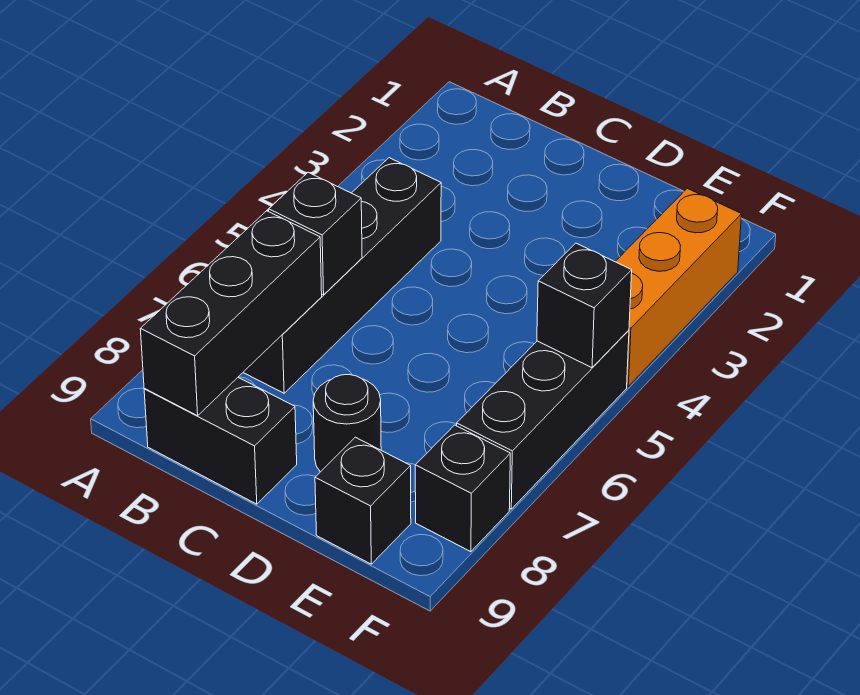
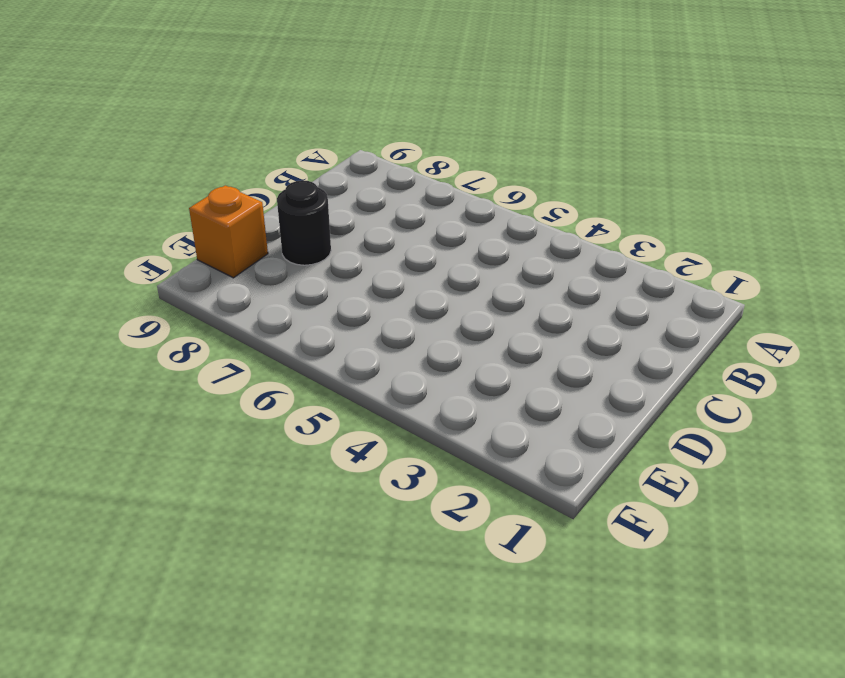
orange 1x1 brick [189,185,268,278] -> black 1x1 brick [315,437,411,564]
none -> black 1x4 brick [243,158,441,393]
none -> black 1x2 brick [144,378,297,504]

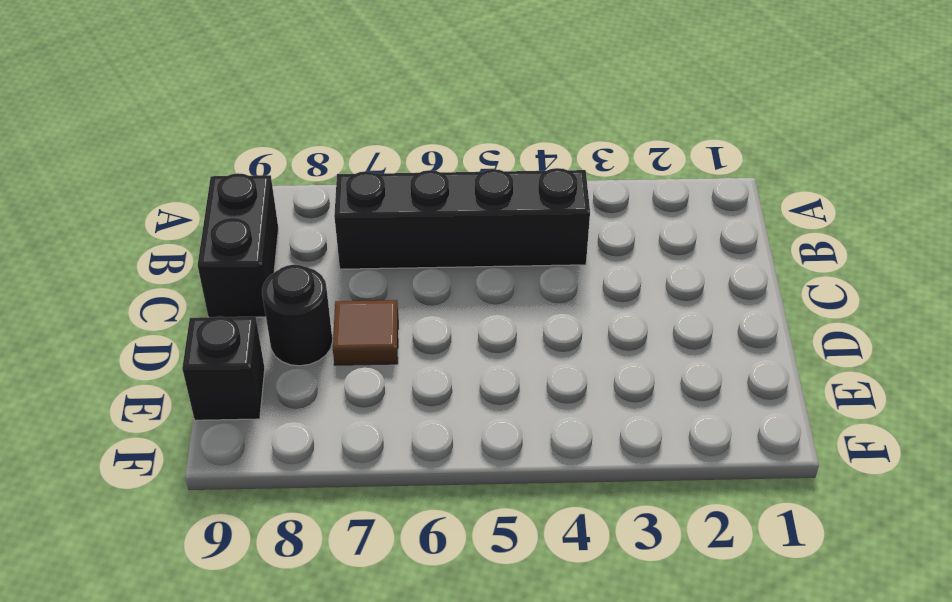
brown 1x1 tile [333,300,398,365] -> none
none -> orange 1x3 brick [615,188,742,386]
none -> black 1x3 brick [457,330,629,509]

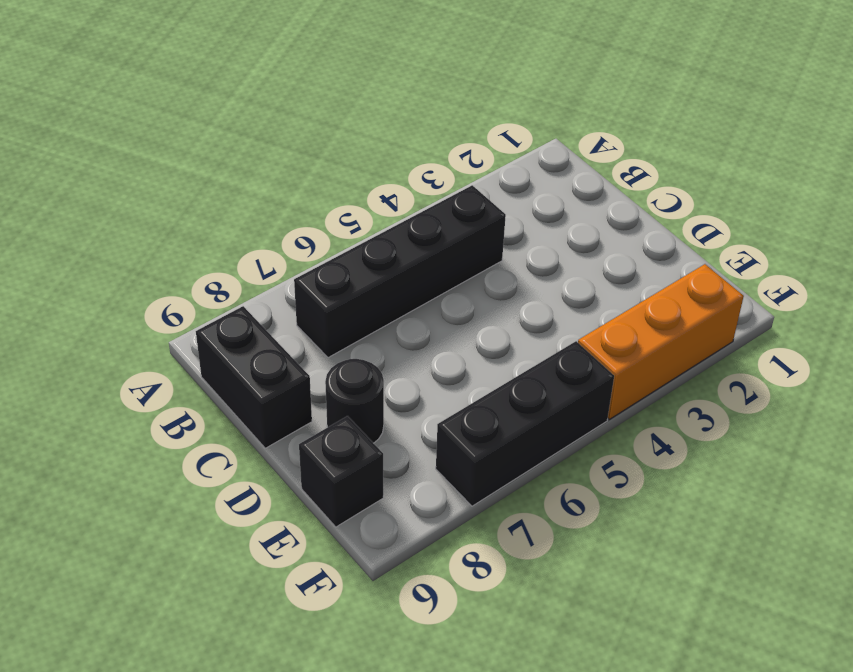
none -> black 1x1 brick [415,425,510,552]
none -> black 1x1 brick [269,172,362,295]

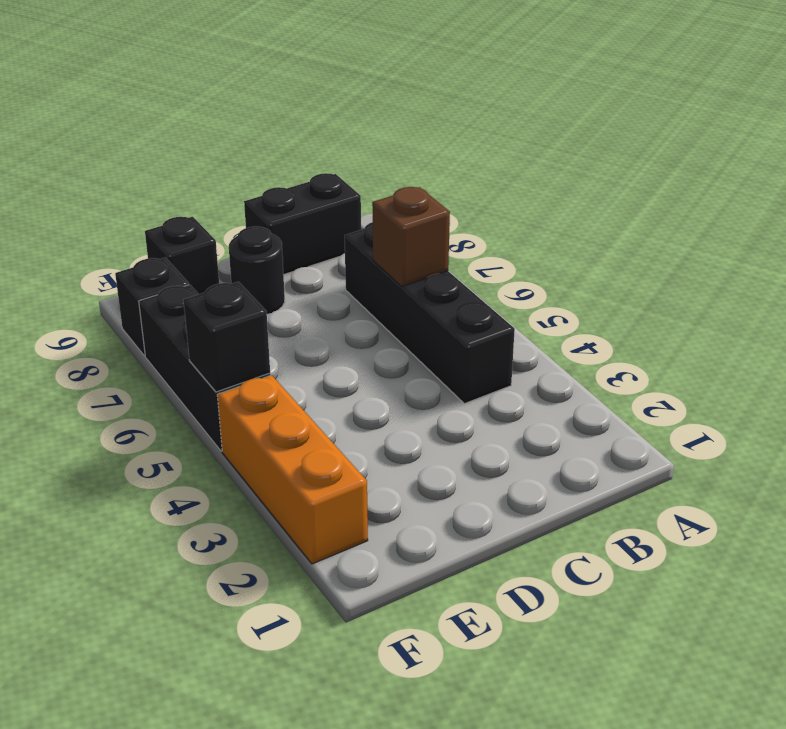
brown 1x1 brick [372,187,450,286] -> black 1x1 brick [269,172,362,295]
none -> black 1x3 brick [140,211,322,416]

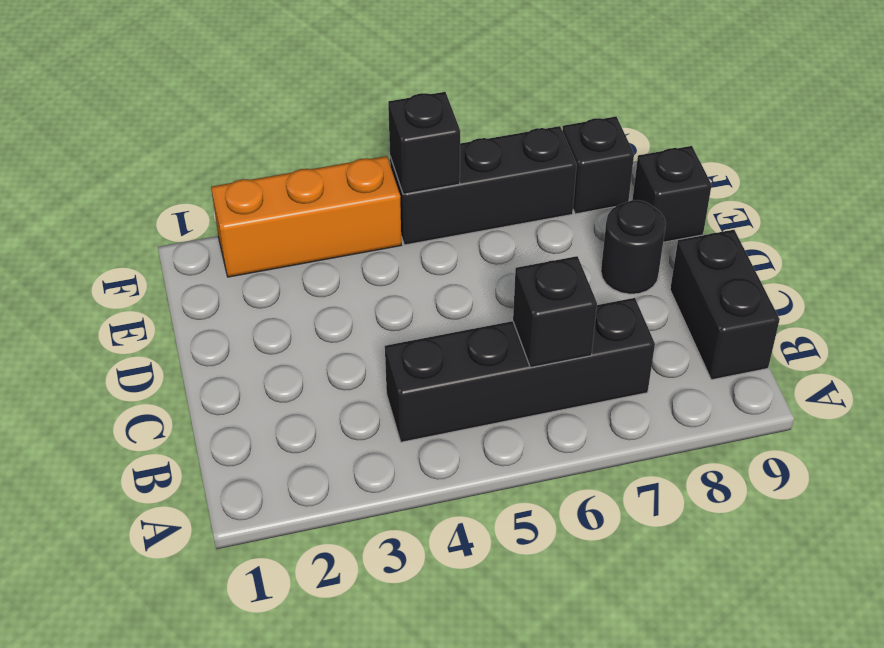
none -> black 1x3 brick [140,211,322,416]

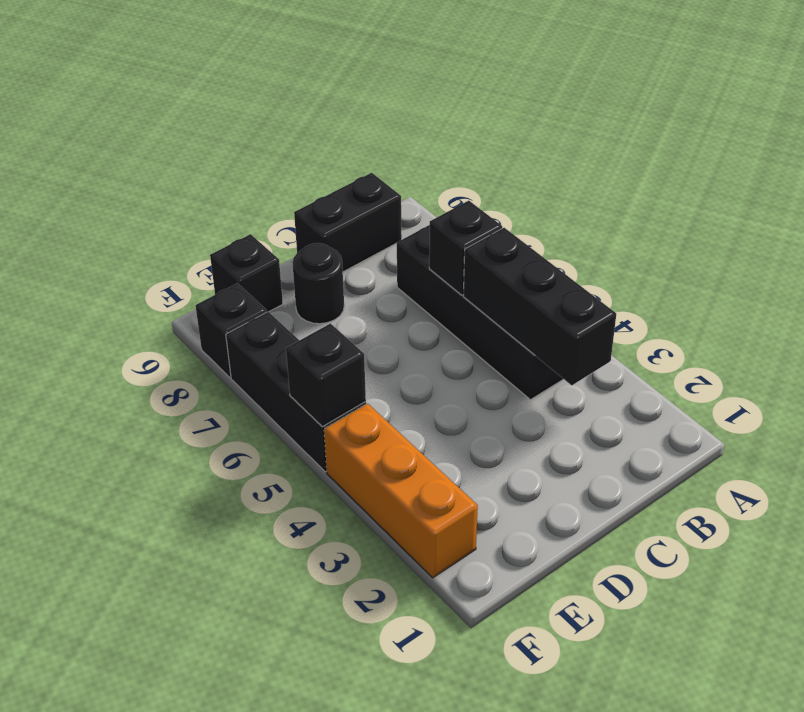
black 1x3 brick [463,228,616,385] -> black 1x3 brick moved to [140,211,322,416]

